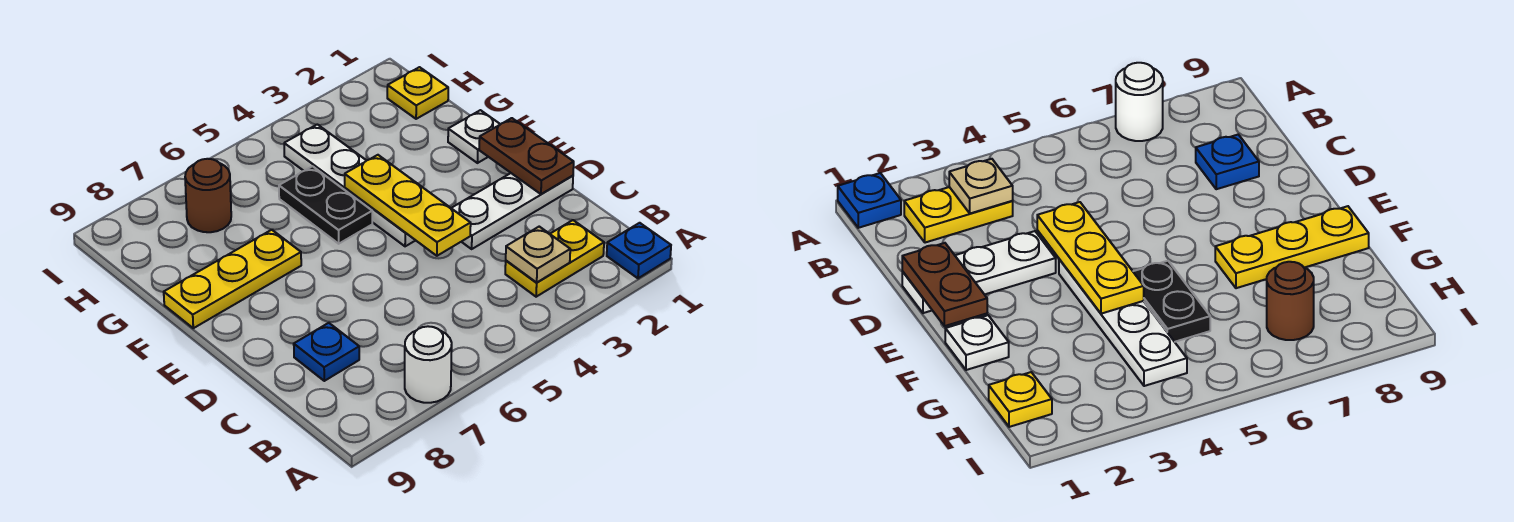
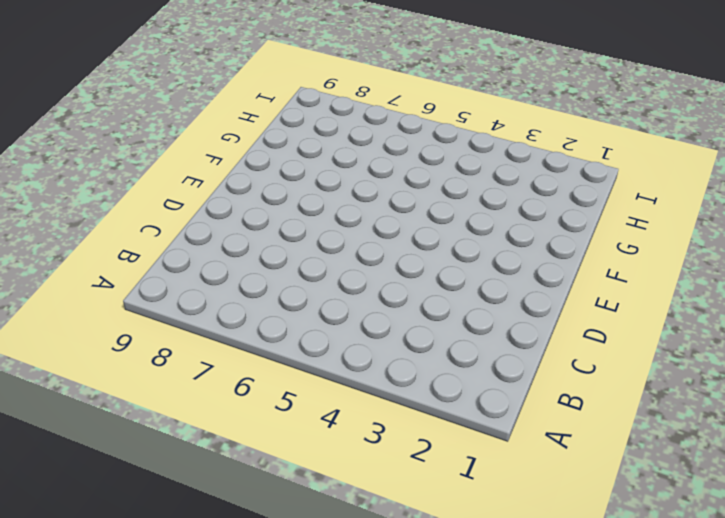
none -> blue 1x1 plate [607,223,671,278]
none -> white 1x1 round brick [405,326,452,403]
none -> yellow 1x2 plate [505,220,604,297]

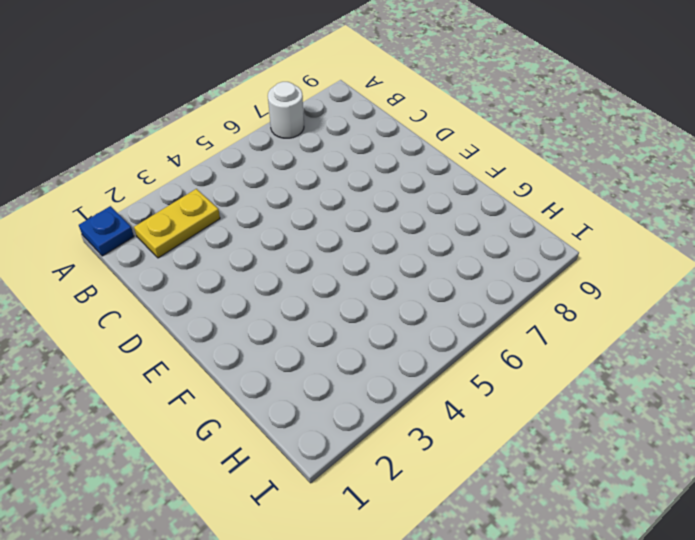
none -> blue 1x1 plate [294,323,359,381]
none -> white 1x3 plate [451,173,573,249]
none -> white 1x4 plate [284,124,415,246]

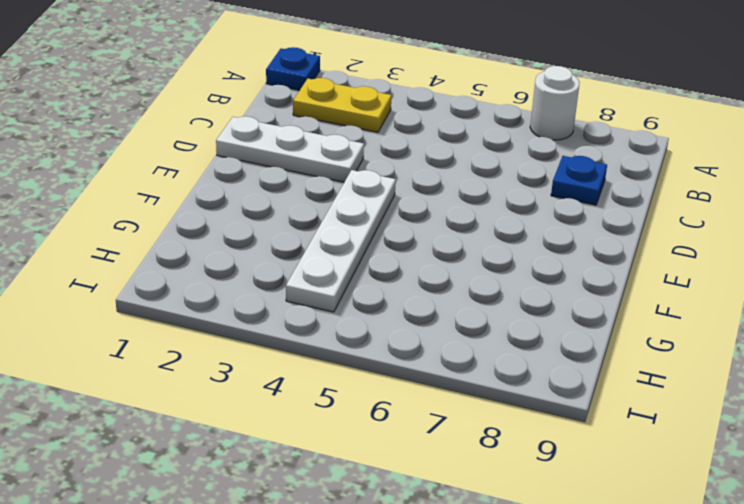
none -> white 1x1 plate [448,110,500,163]
none -> black 1x2 plate [279,166,372,244]
none -> yellow 1x3 plate [164,230,301,328]

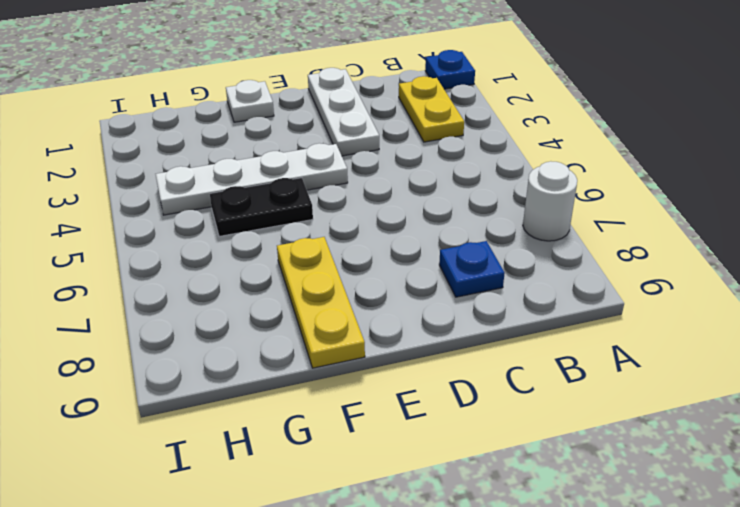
none -> yellow 1x1 plate [387,67,448,119]
none -> brown 1x1 round brick [185,159,231,232]
none -> tan 1x1 plate [506,227,570,282]

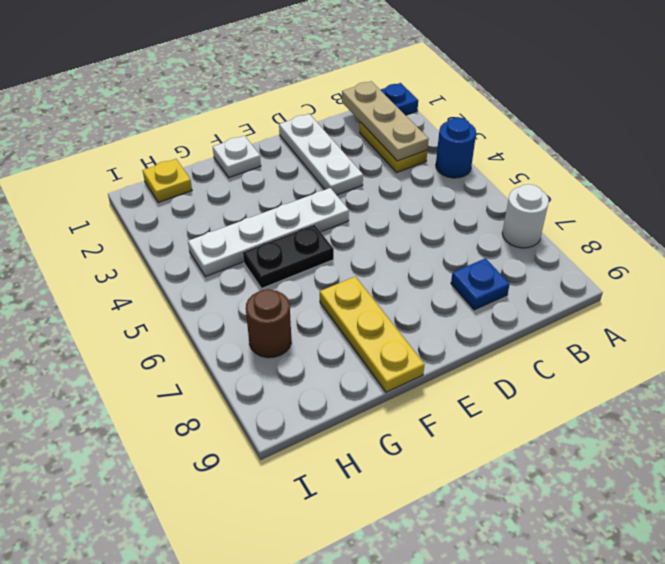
blue 1x1 round brick [436,117,476,178] -> none
tan 1x3 plate [342,81,429,161] -> tan 1x1 plate [506,227,570,282]
none -> brown 1x2 plate [479,118,574,194]
none -> yellow 1x3 plate [345,155,471,256]

